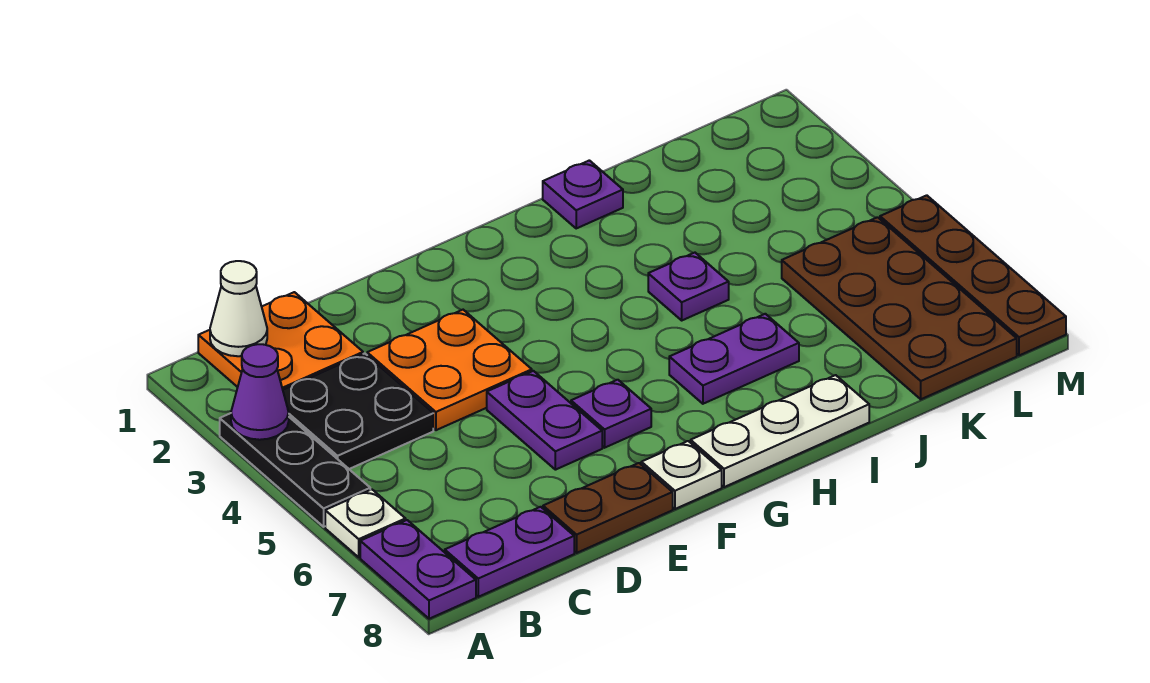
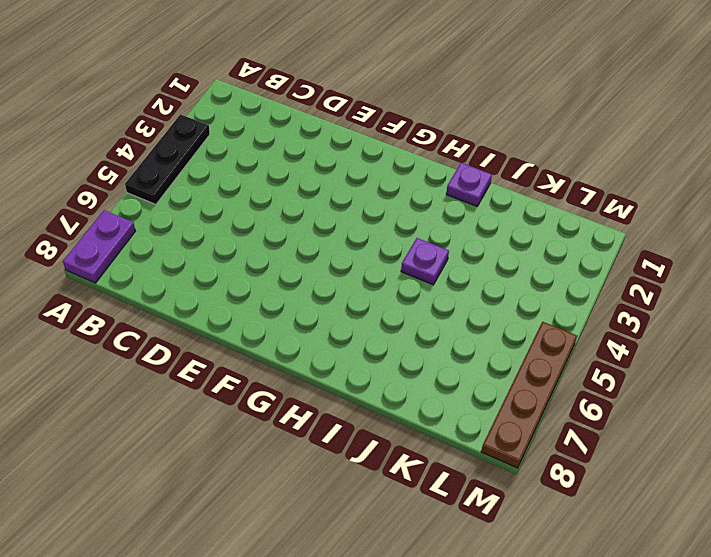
none -> white 1x1 plate [325,489,406,557]
none -> orange 2x2 plate [198,292,363,390]
none -> black 2x2 plate [283,353,433,469]

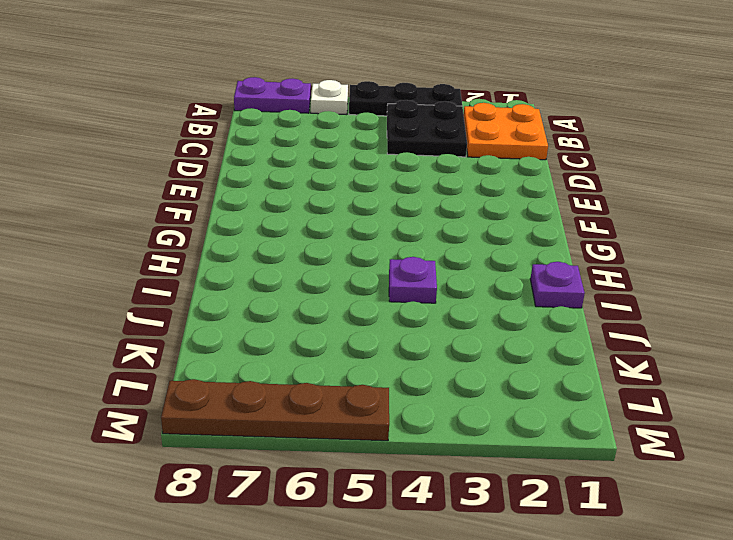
none -> purple 1x2 plate [445,507,574,597]
none -> orange 2x2 plate [367,310,532,430]
none -> brown 1x2 plate [543,463,673,553]

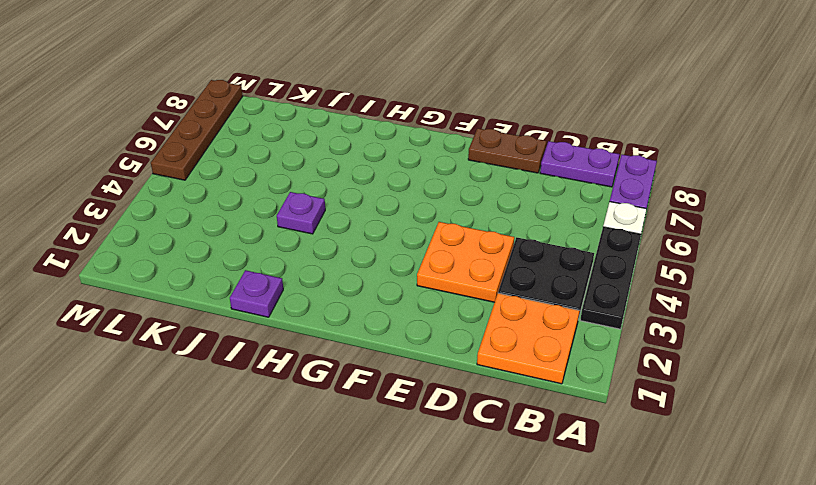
none -> purple 1x2 plate [487,371,602,470]
none -> purple 1x1 plate [571,380,651,448]
none -> white 1x1 plate [641,441,722,509]

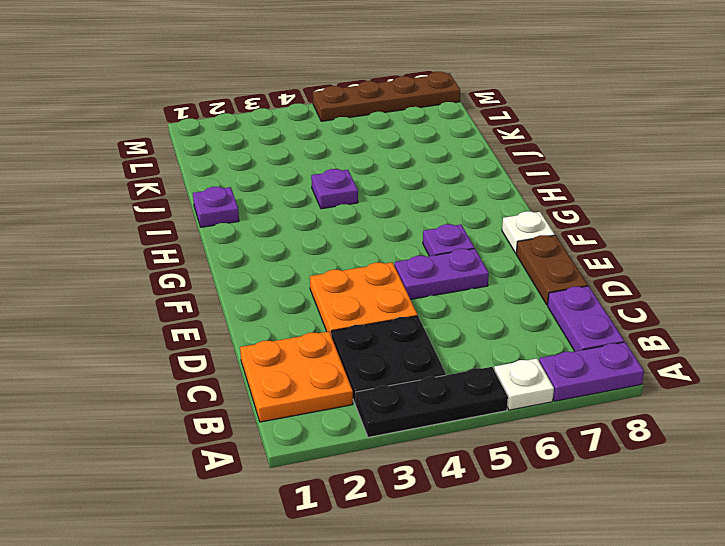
none -> white 1x3 plate [690,375,869,487]
none -> purple 1x2 plate [669,314,799,404]
none -> brown 2x4 plate [782,217,1017,399]

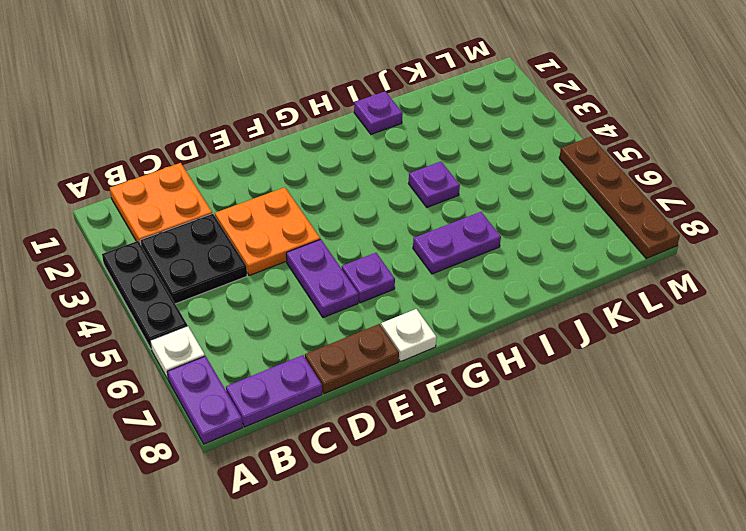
none -> white 1x3 plate [690,375,869,487]
none -> brown 2x4 plate [782,217,1017,399]
none -> purple 1x1 cone [231,344,289,440]

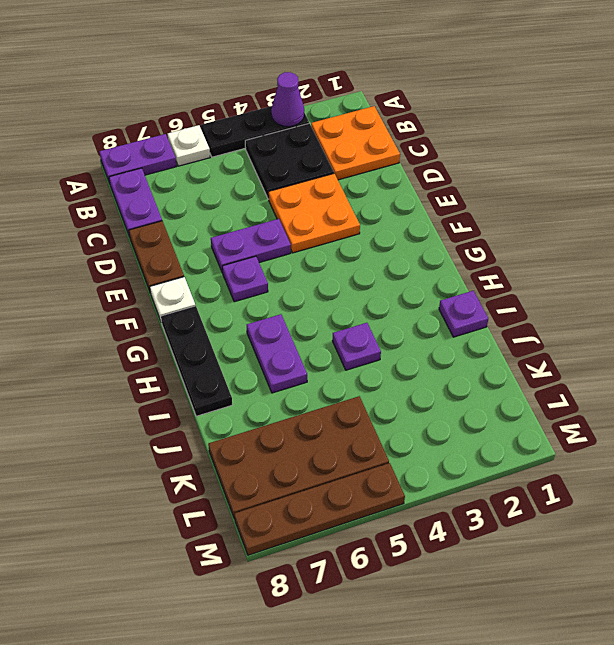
black 1x3 plate [161,306,232,416] -> white 1x3 plate [690,375,869,487]
none -> white 1x1 cone [210,261,267,356]

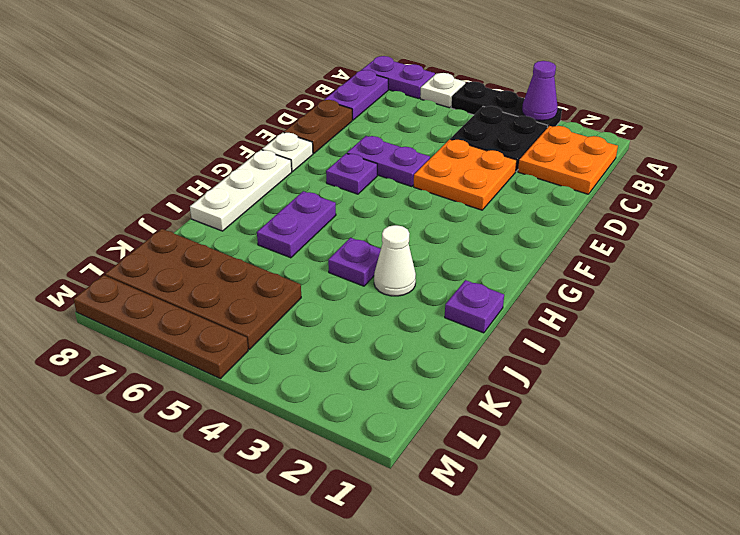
white 1x1 cone [374,225,416,296] -> white 1x1 cone moved to [210,261,267,356]

